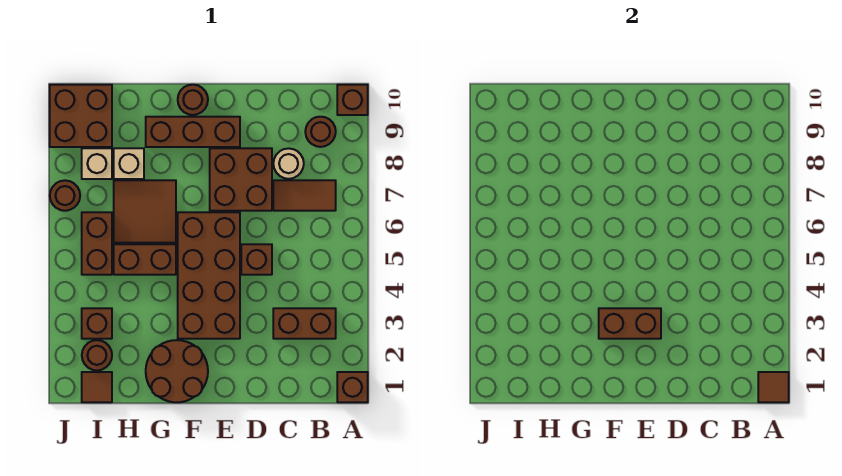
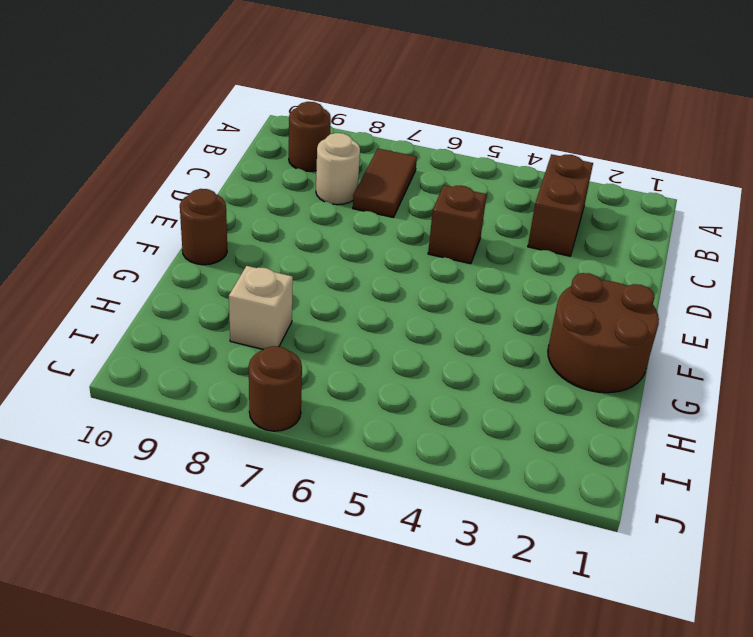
none -> brown 1x1 brick [337,372,368,402]
none -> brown 1x1 brick [337,85,368,115]
none -> brown 2x2 brick [210,148,272,211]

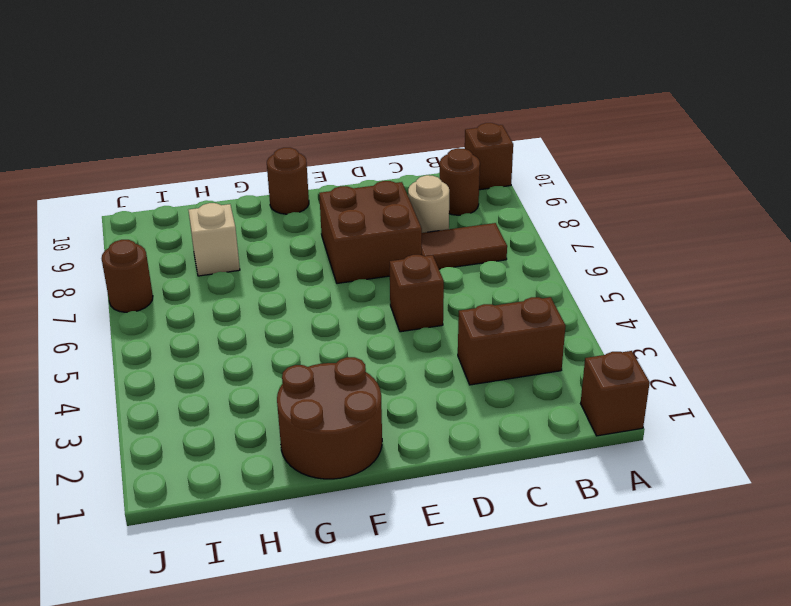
none -> brown 2x4 brick [178,212,240,339]
none -> brown 1x3 brick [146,117,240,147]
none -> brown 1x2 brick [114,244,176,275]

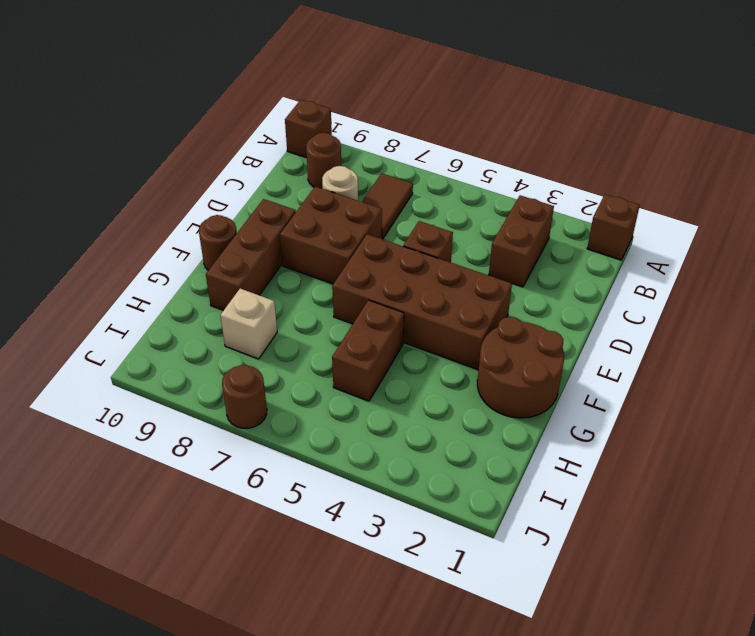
none -> brown 2x2 tile [114,180,176,243]
none -> brown 1x1 tile [82,372,112,402]
none -> brown 1x1 round brick [82,340,112,370]

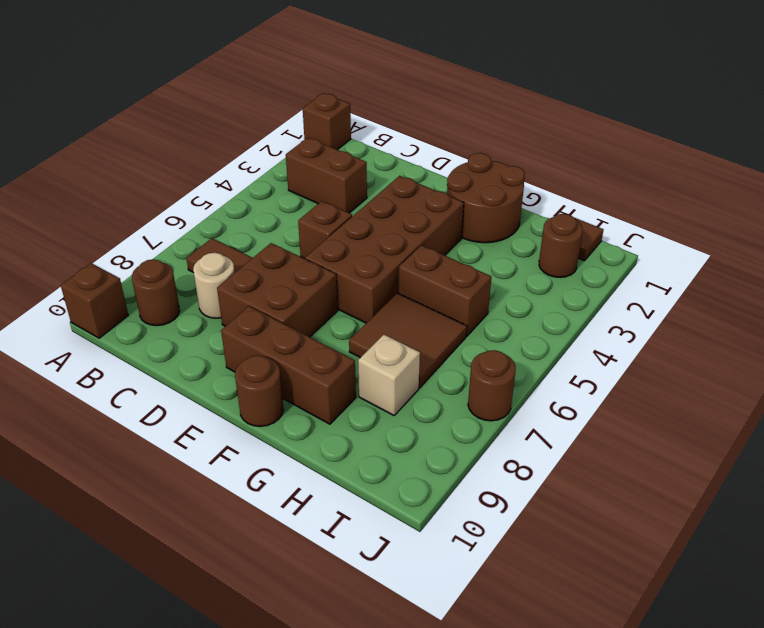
none -> brown 1x1 brick [82,308,112,339]
none -> brown 1x2 brick [82,212,112,275]
none -> tan 1x1 brick [82,148,112,179]

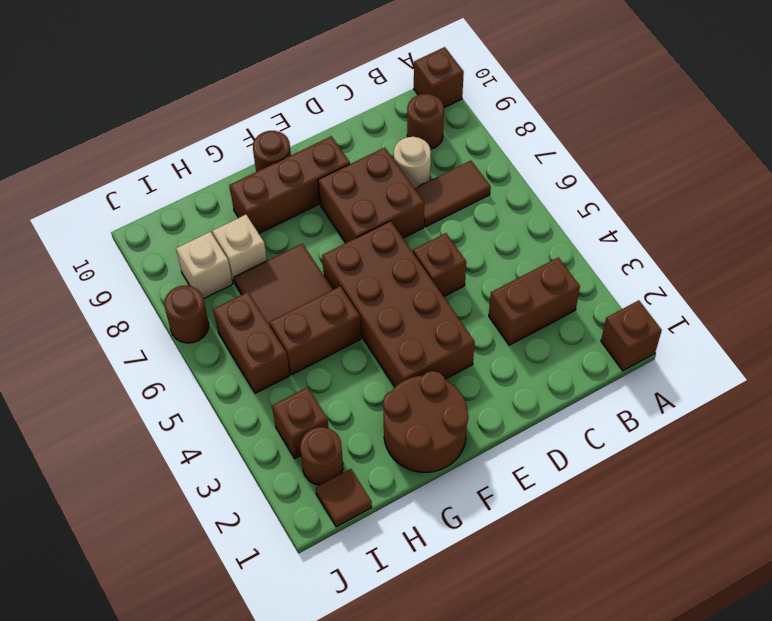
none -> brown 2x2 brick [50,85,112,147]
none -> brown 1x1 tile [758,372,789,402]
none -> brown 1x2 brick [599,308,661,339]

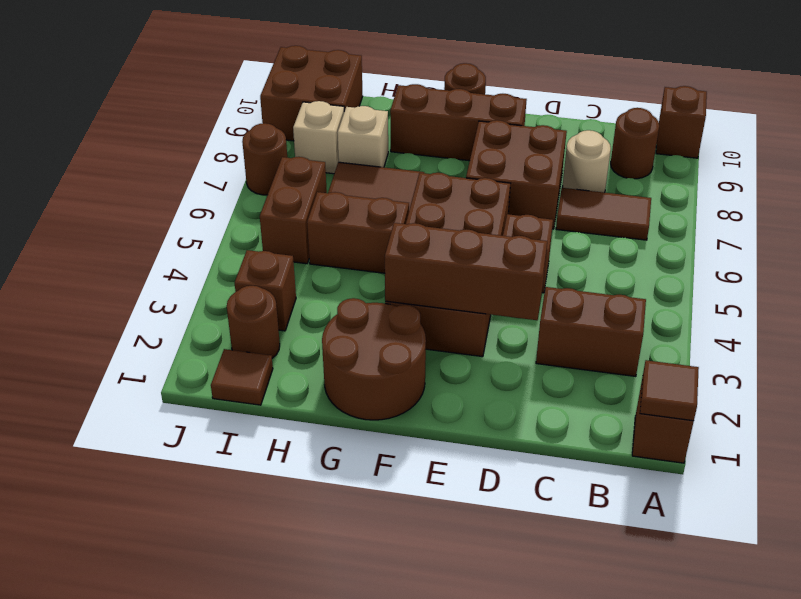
brown 1x3 brick [385,223,547,320] -> brown 1x2 brick [599,308,661,339]

